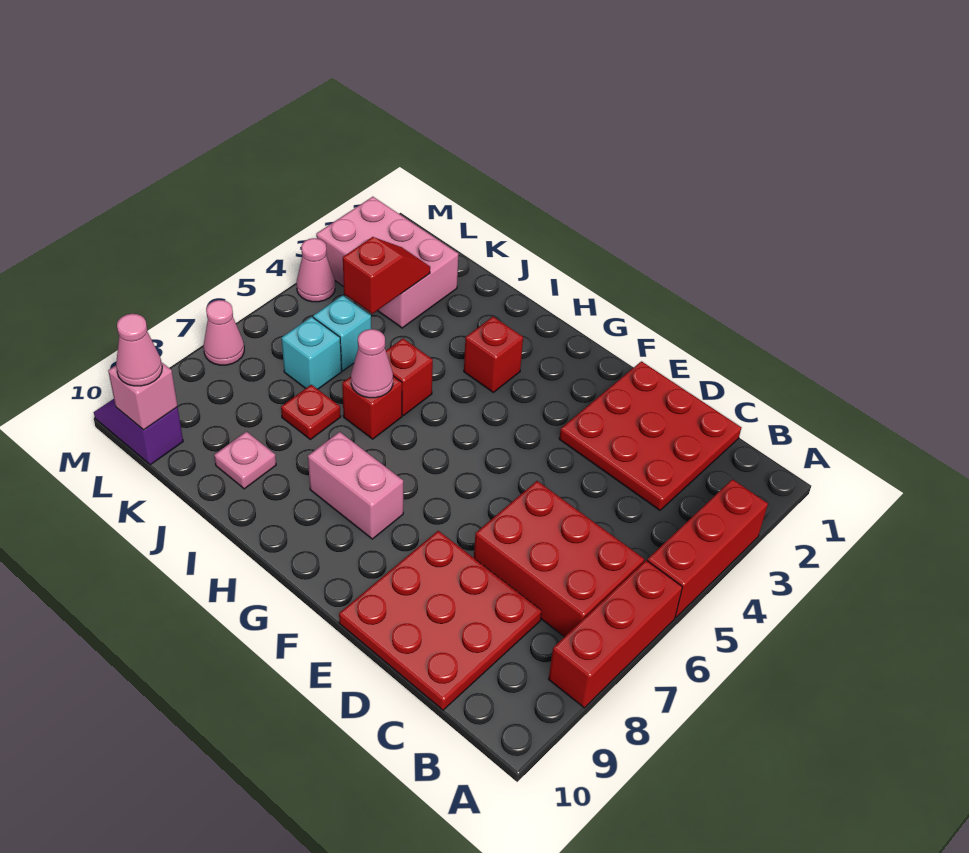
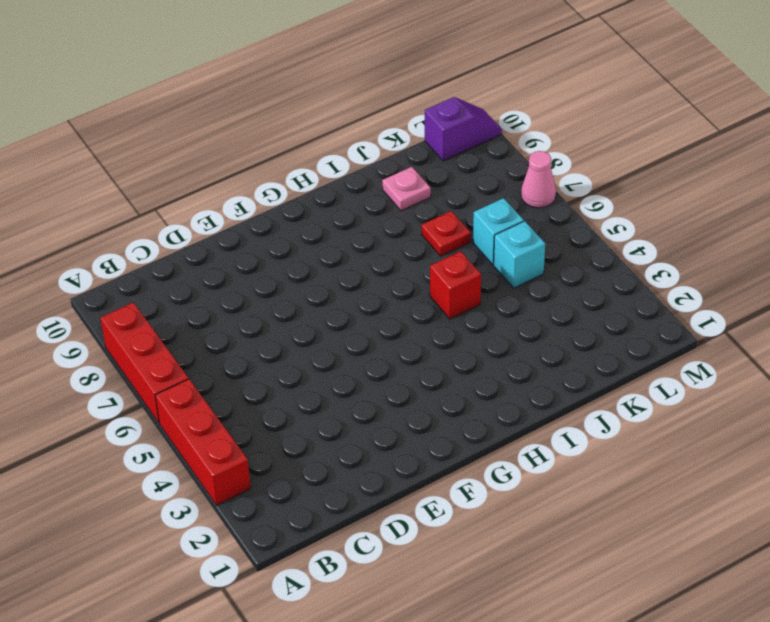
none -> red 2x3 brick [474,481,644,637]
none -> red 3x3 plate [559,361,741,510]
none -> red 3x3 plate [339,531,542,710]

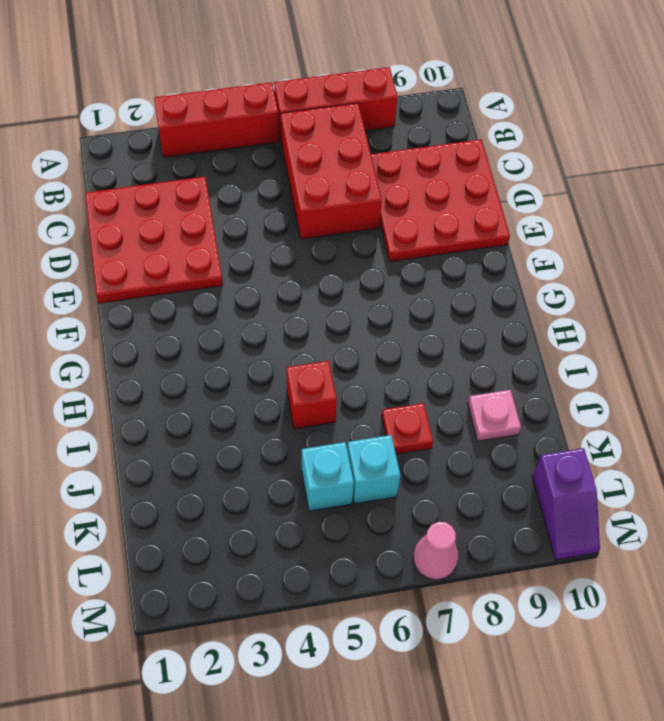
none -> pink 1x2 brick [308,432,403,539]
none -> red 1x1 brick [464,317,523,392]
none -> red 1x1 brick [342,376,402,439]

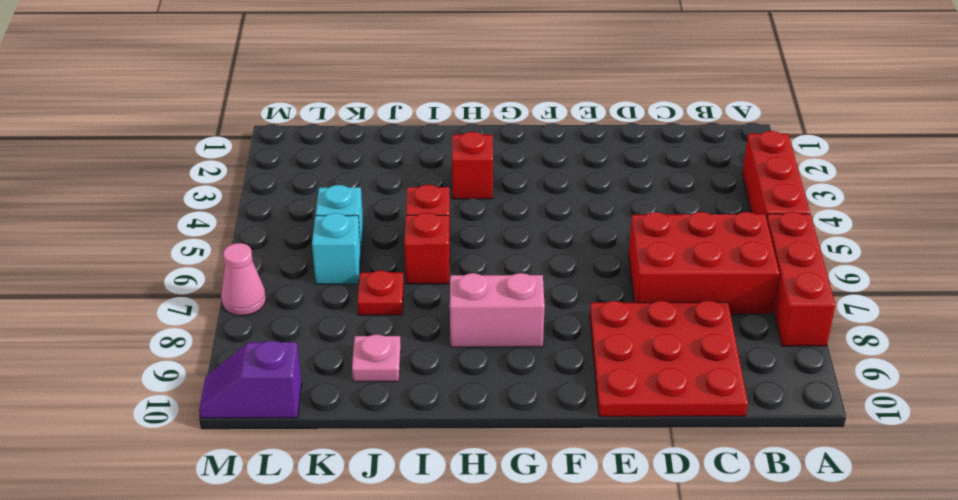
none -> red 3x3 plate [559,361,741,510]
none -> pink 2x3 brick [316,197,458,328]
none -> pink 1x1 cone [297,238,335,302]

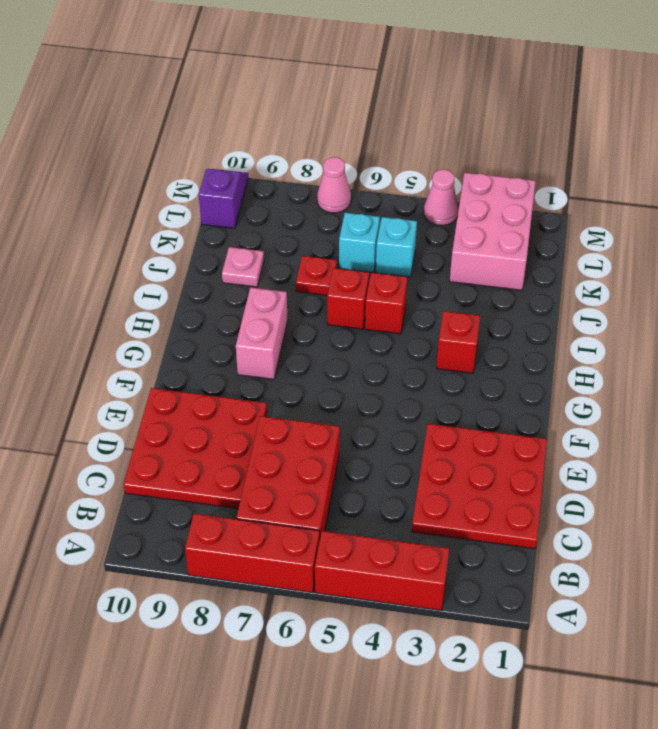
none -> pink 1x1 cone [351,329,393,398]
none -> red 1x2 slope [343,237,430,314]
none -> pink 1x1 brick [108,363,178,430]

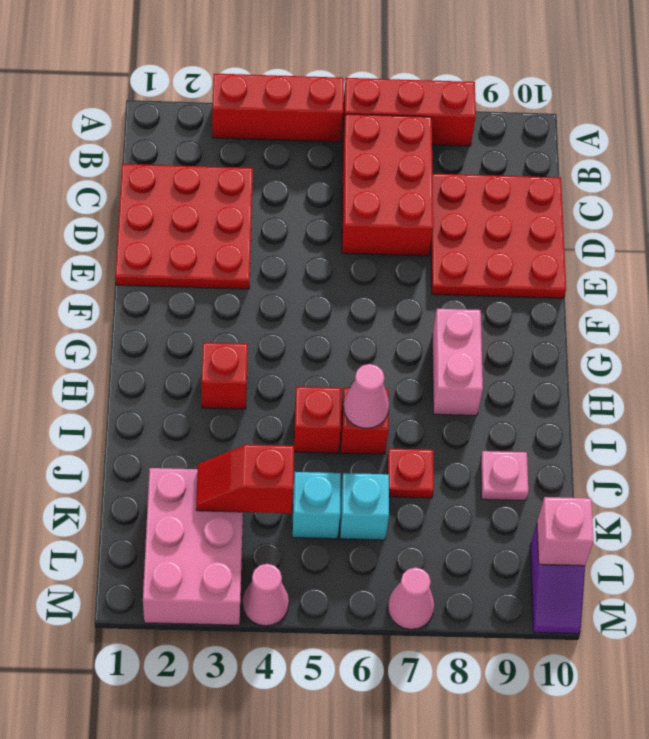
none -> pink 1x1 cone [116,314,162,386]

